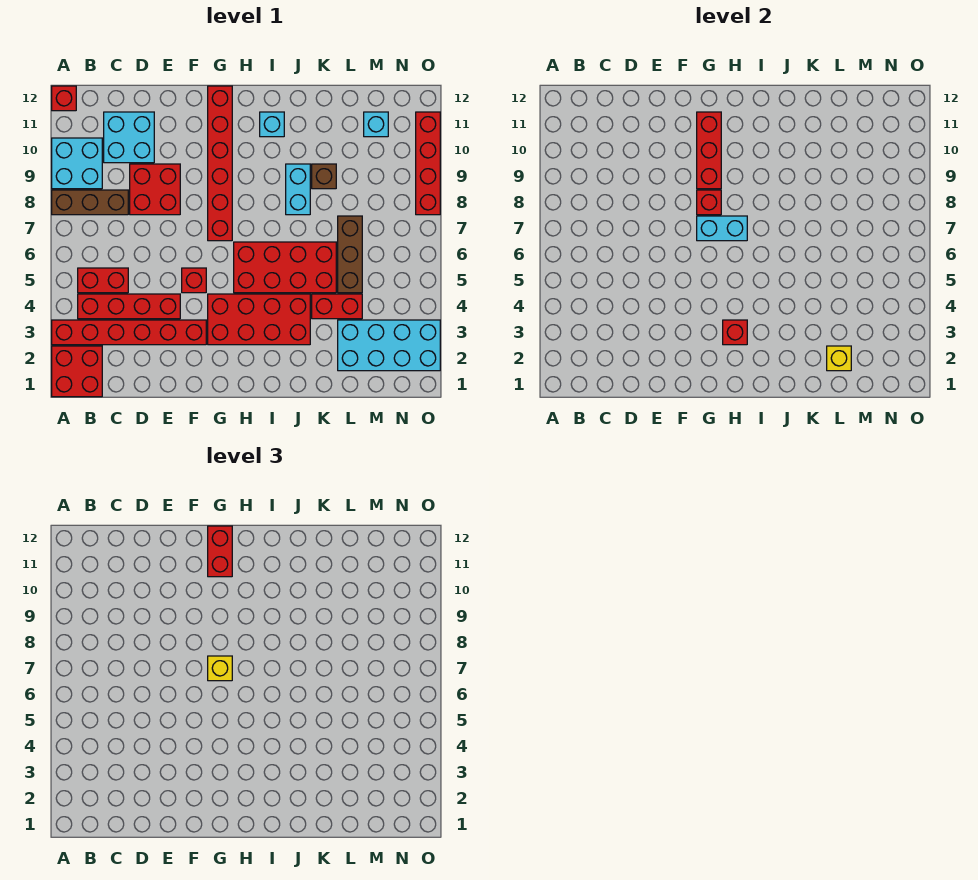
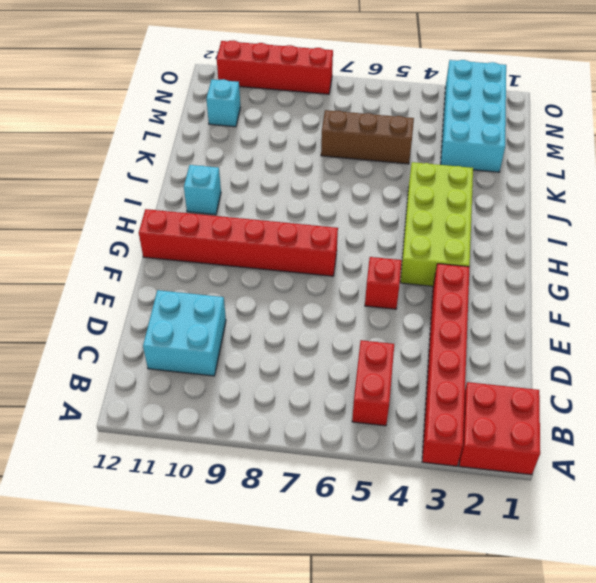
lime 2x4 brick [400,162,473,286] -> red 2x4 brick [208,294,310,345]
none -> brown 1x3 brick [52,190,128,215]
none -> cyan 2x2 brick [52,138,102,189]
none -> red 1x1 brick [52,86,76,111]

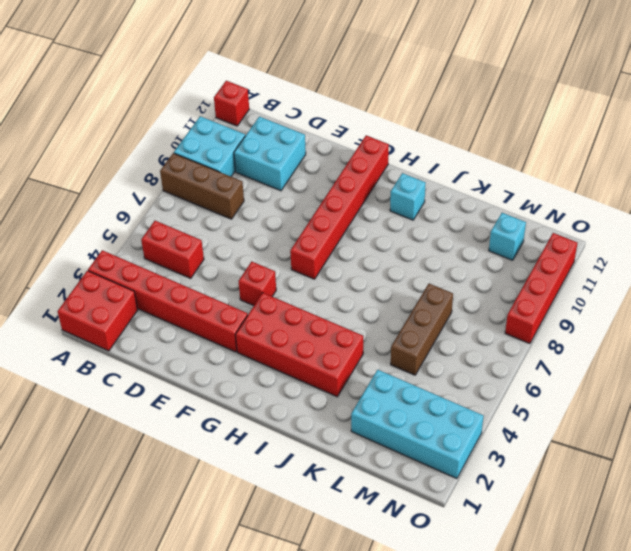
none -> red 1x4 brick [78,294,180,319]
none -> red 2x2 brick [130,164,180,215]
none -> red 2x4 brick [234,242,336,293]

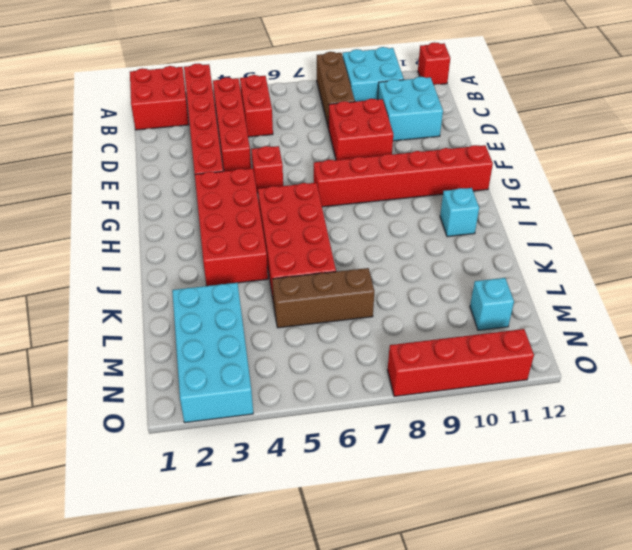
none -> cyan 1x2 brick [286,164,310,215]
none -> red 1x2 brick [312,294,362,319]
none -> brown 1x1 brick [312,164,336,189]

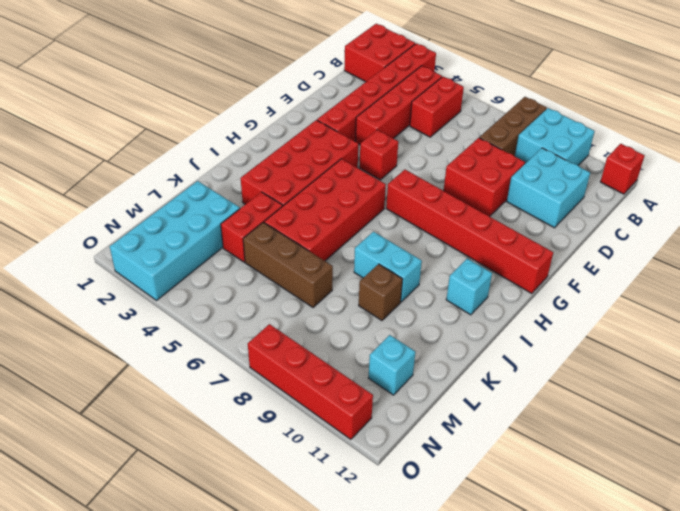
none -> cyan 1x2 brick [697,216,747,241]
none -> red 1x1 brick [697,190,721,215]
none -> red 1x3 brick [697,112,721,189]

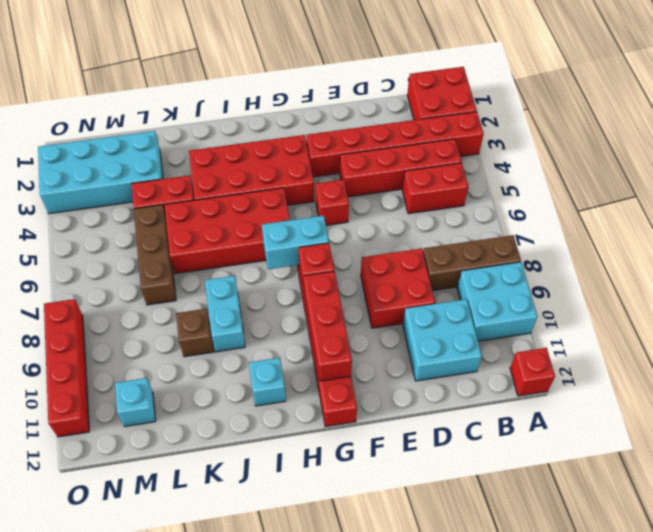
none -> red 1x1 brick [723,320,747,345]
none -> yellow 1x1 brick [827,346,851,371]
none -> yellow 1x1 brick [208,656,232,681]

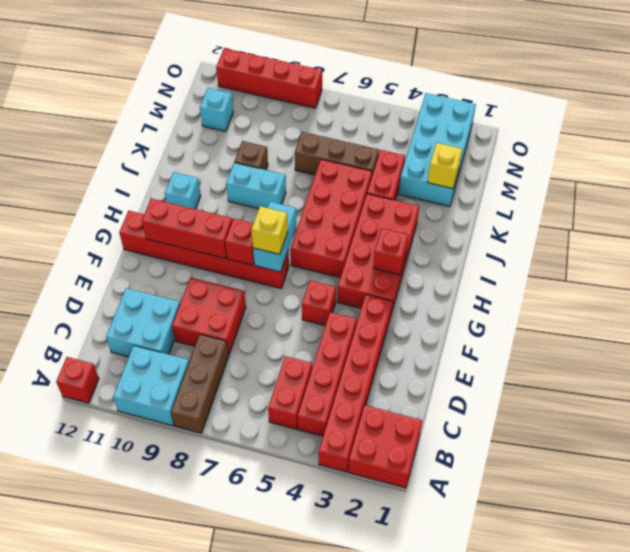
none -> red 1x2 brick [208,526,232,577]

